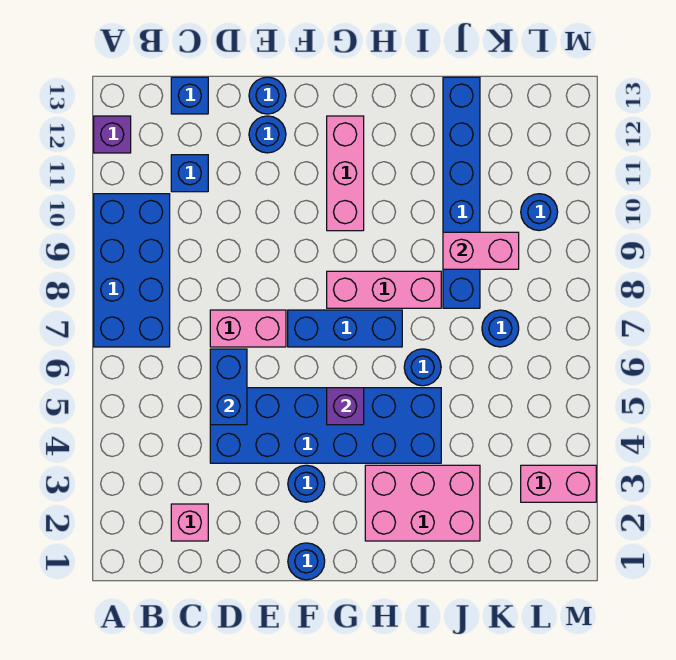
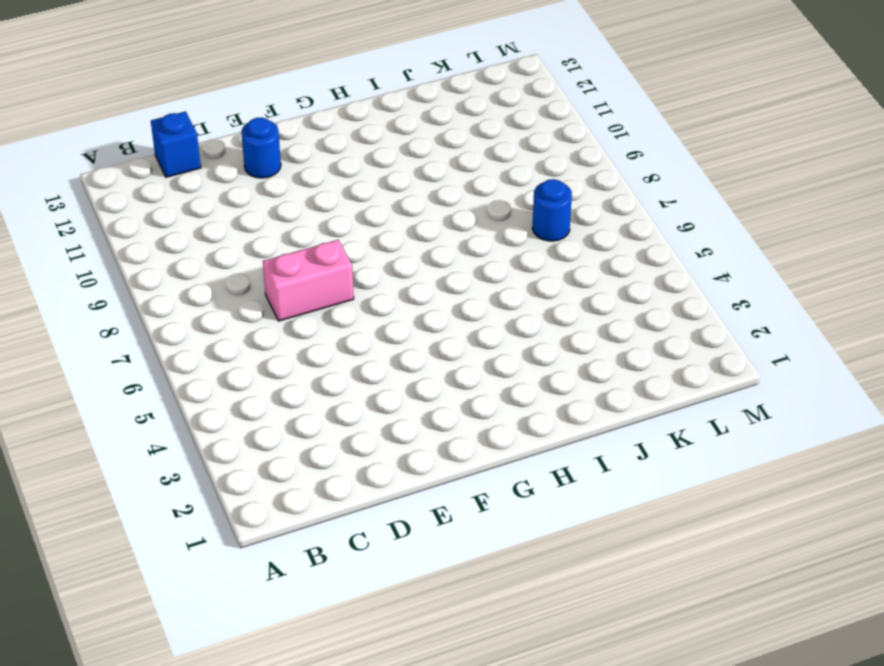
none -> blue 2x4 brick [94,194,170,347]
none -> purple 1x1 brick [94,116,131,153]
none -> pink 1x1 brick [171,504,208,541]

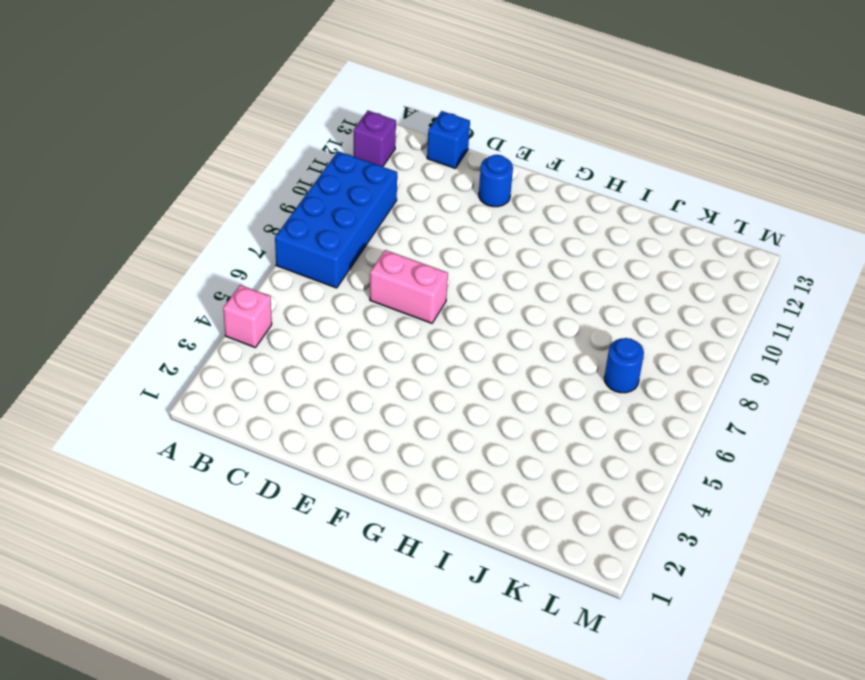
pink 1x1 brick [223,285,272,348] -> pink 1x1 brick moved to [171,504,208,541]
none -> blue 1x1 brick [171,155,208,192]
none -> blue 2x6 brick [210,388,441,463]
none -> blue 1x1 round brick [249,77,286,114]

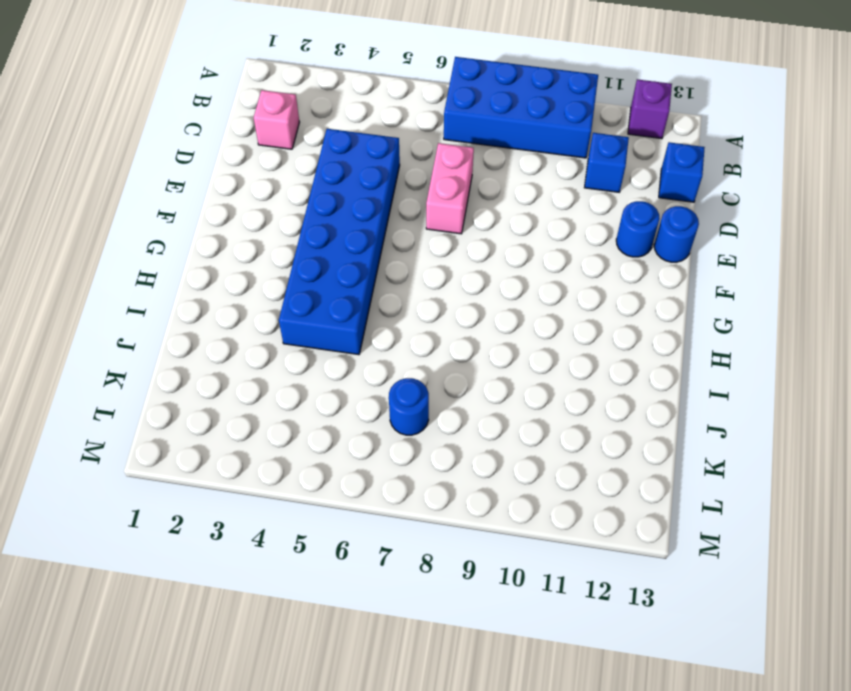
none -> blue 1x1 round brick [288,543,325,580]
none -> blue 1x1 round brick [288,465,325,502]
none -> blue 1x3 brick [288,310,402,347]

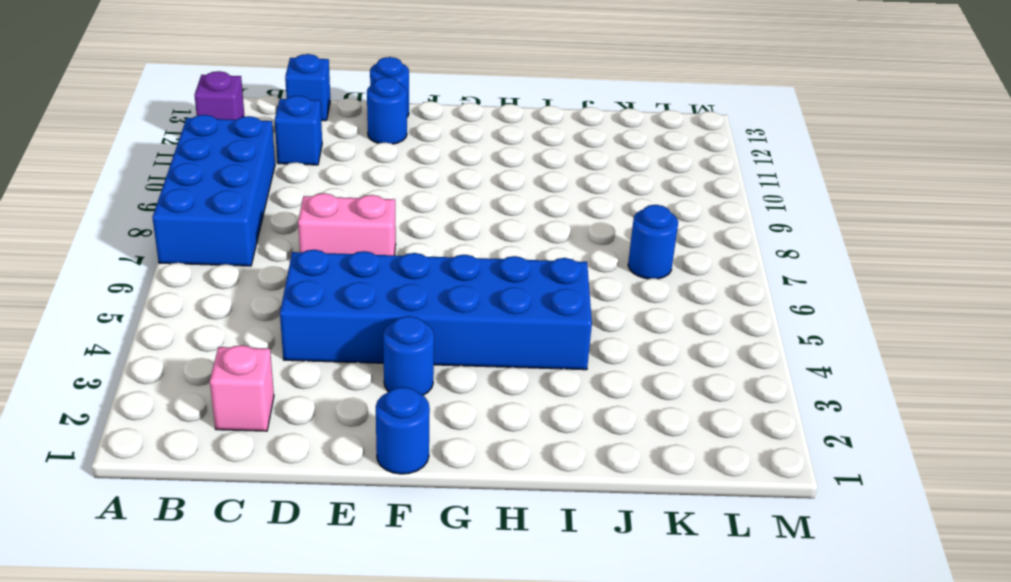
none -> blue 1x3 brick [288,310,402,347]
none -> pink 1x3 brick [327,271,441,308]
none -> pink 1x3 brick [327,116,364,231]

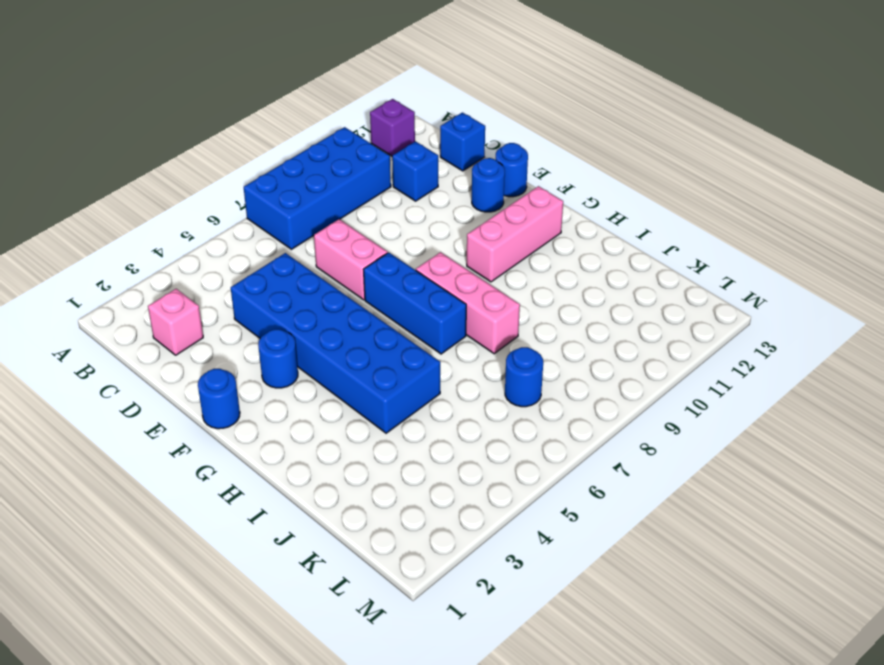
none -> pink 2x3 brick [365,465,480,541]
none -> blue 1x1 round brick [404,349,441,386]
none -> blue 1x6 brick [443,77,480,308]

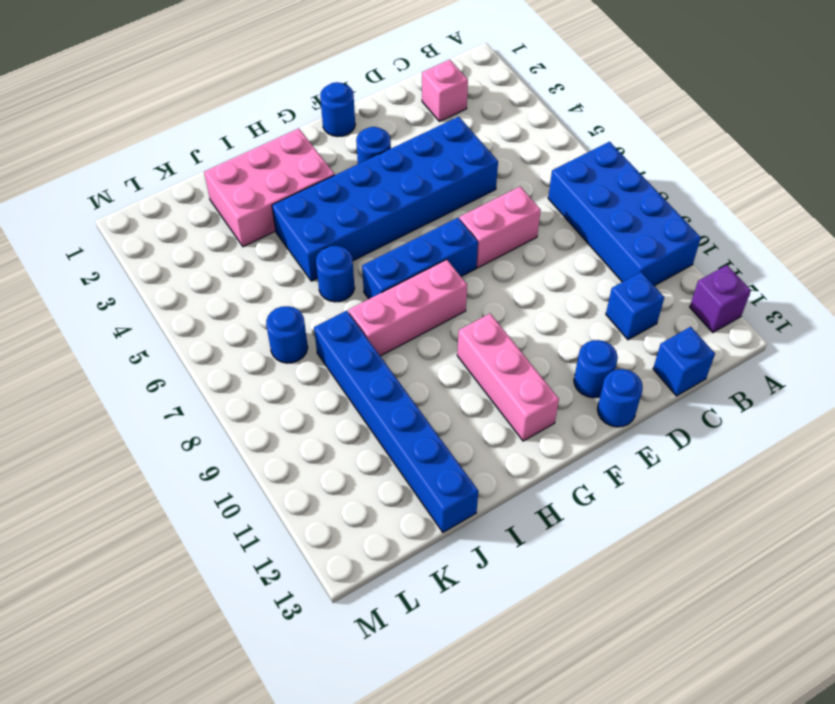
none -> pink 1x2 brick [521,465,596,502]
none -> blue 1x1 round brick [521,194,558,231]
none -> blue 1x2 brick [210,349,247,425]

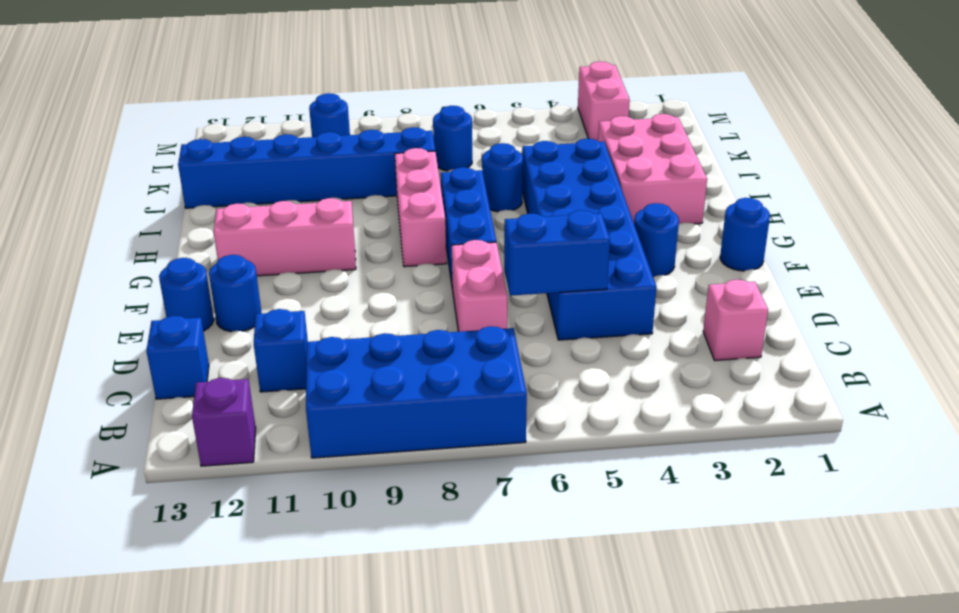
none -> purple 1x1 brick [327,388,364,425]
none -> pink 1x2 brick [443,232,519,269]

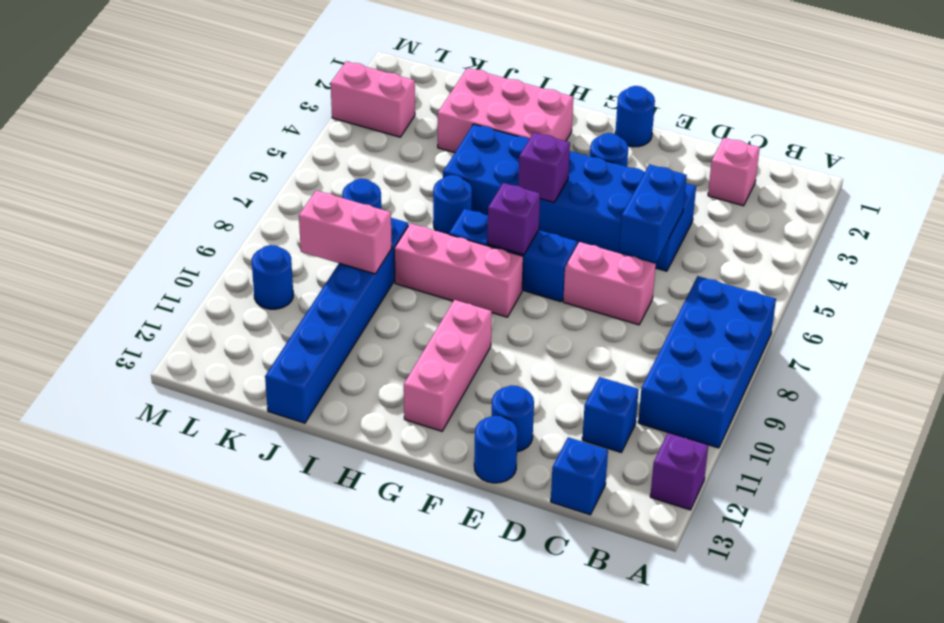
purple 1x1 brick [487,183,540,255] -> none

